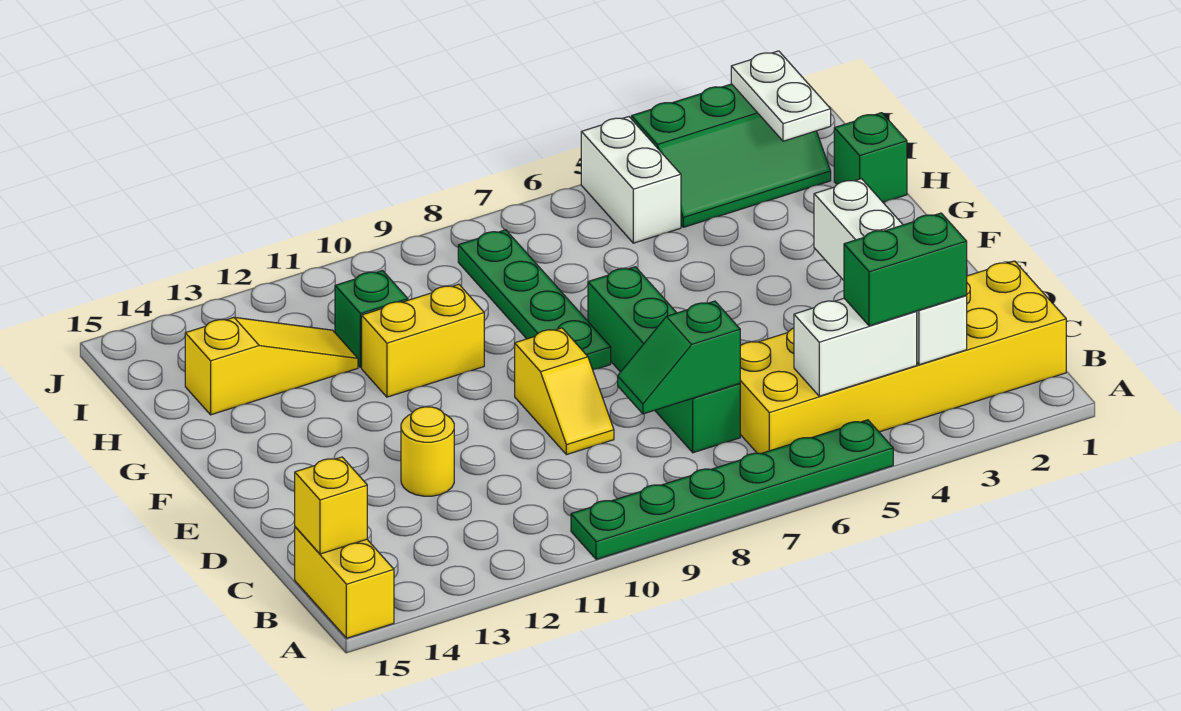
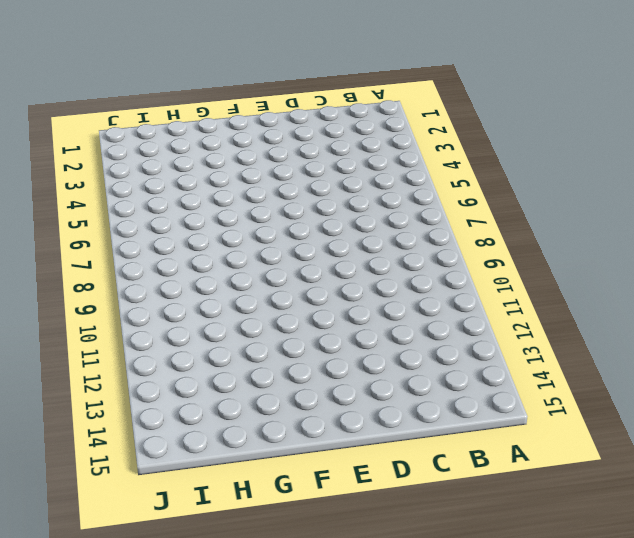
none -> green 1x6 plate [571,420,893,559]
none -> yellow 1x2 brick [295,527,394,638]
none -> yellow 2x6 brick [740,261,1066,453]

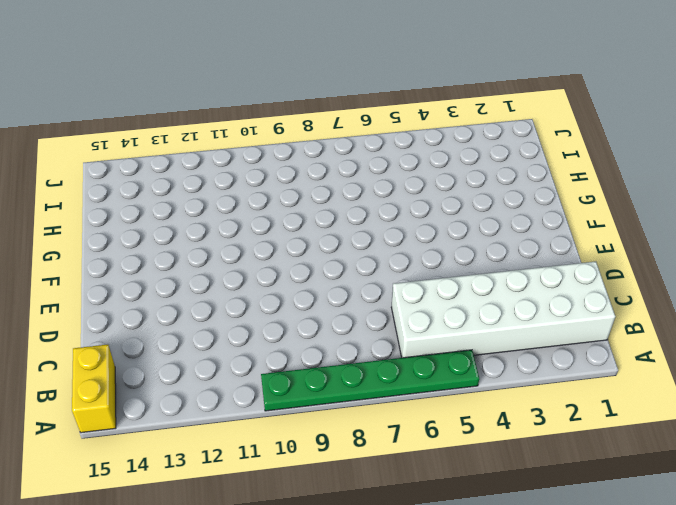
white 2x6 brick [391,261,615,358] -> yellow 2x6 brick [740,261,1066,453]
none -> green 1x4 brick [588,267,740,453]
none -> yellow 1x2 slope [515,328,614,455]
none -> yellow 1x1 round brick [401,407,454,496]

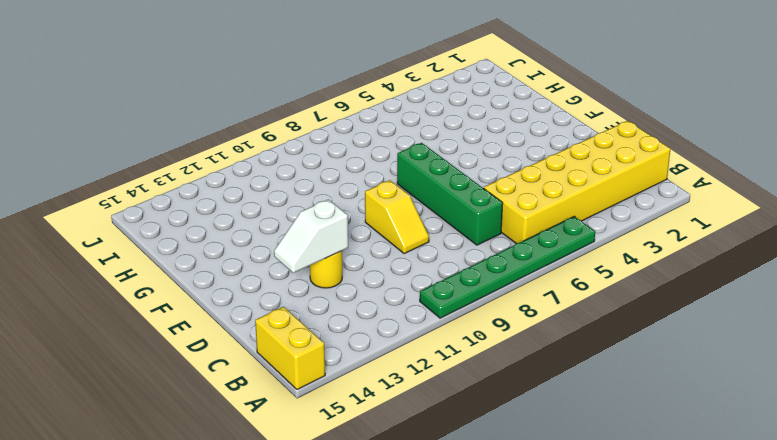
white 1x2 slope [274,199,348,273] -> none
none -> green 1x4 plate [458,230,611,370]
none -> yellow 1x2 brick [362,284,484,397]
none -> green 1x1 brick [834,113,907,202]

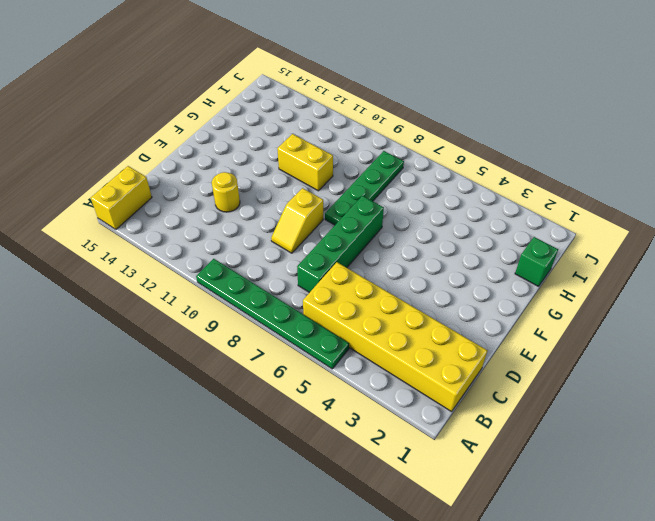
none -> green 1x1 brick [335,270,408,368]
none -> yellow 1x3 slope [185,317,358,415]
none -> green 2x3 slope [631,84,831,227]

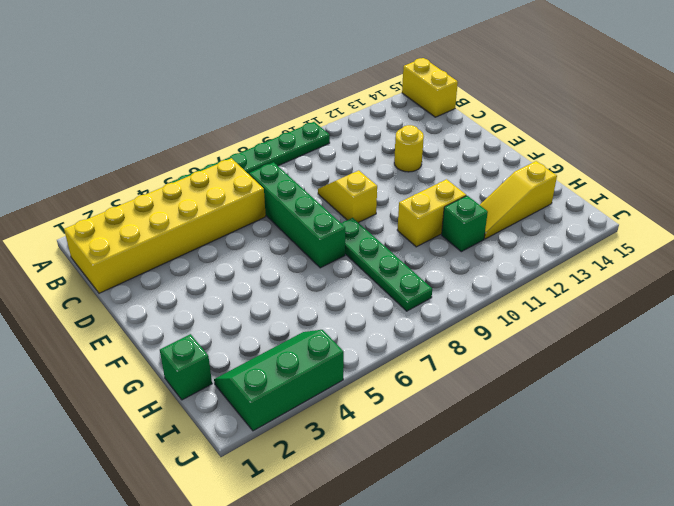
none -> white 1x2 brick [581,117,681,243]
none -> white 1x4 brick [814,179,967,365]
none -> white 1x2 brick [794,298,917,396]

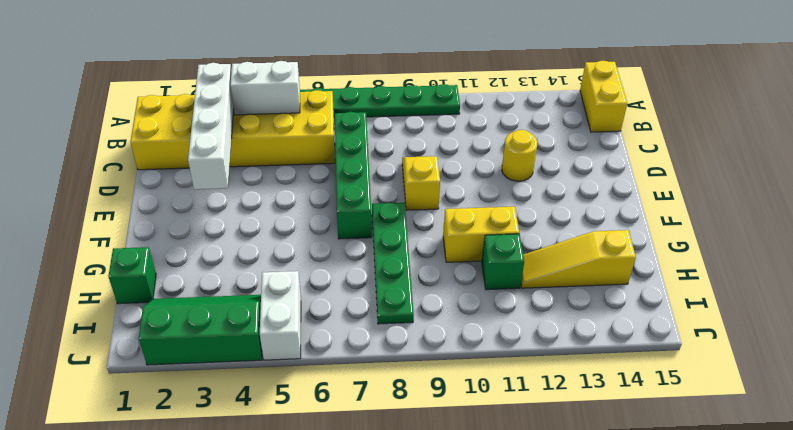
none -> yellow 1x1 brick [295,457,367,554]
none -> green 1x2 slope [618,301,740,414]
none -> white 1x2 plate [731,51,831,141]

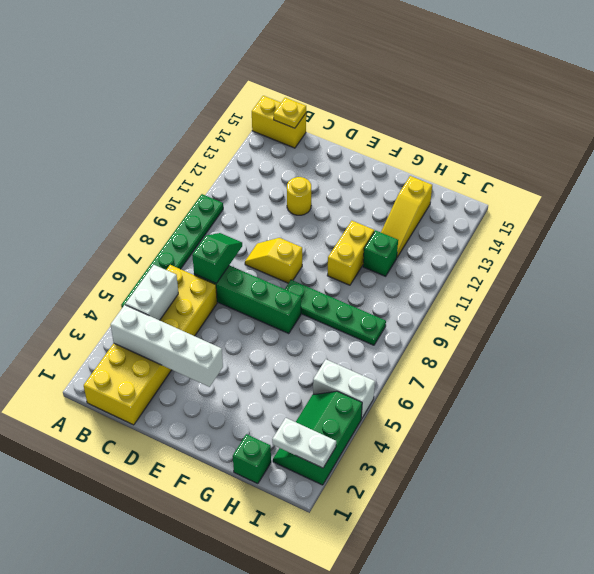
yellow 1x1 plate [274,98,306,128] -> yellow 1x1 brick [295,457,367,554]
none -> green 1x2 brick [844,213,967,326]

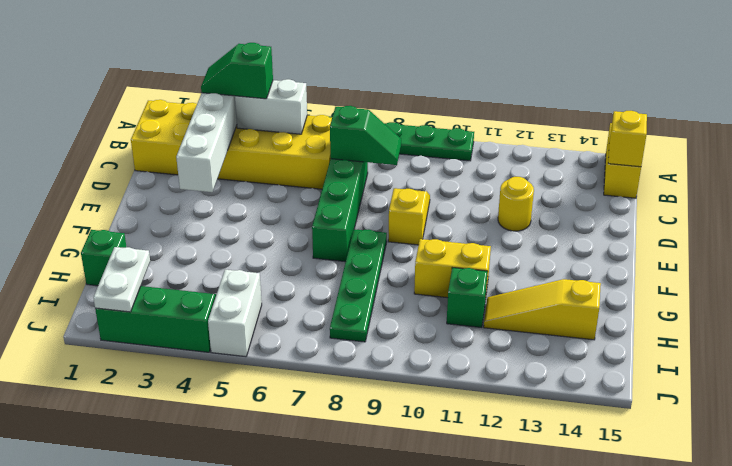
green 1x2 slope [201,43,273,99] -> green 1x2 brick [844,213,967,326]

